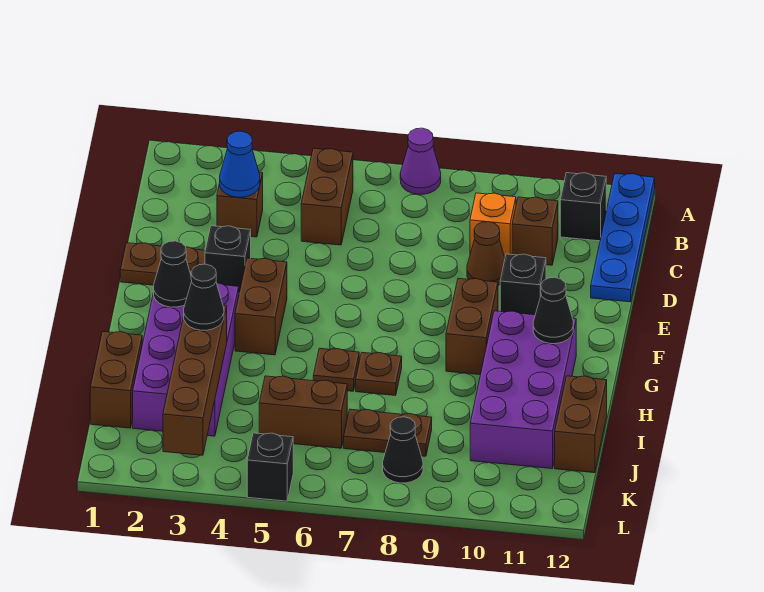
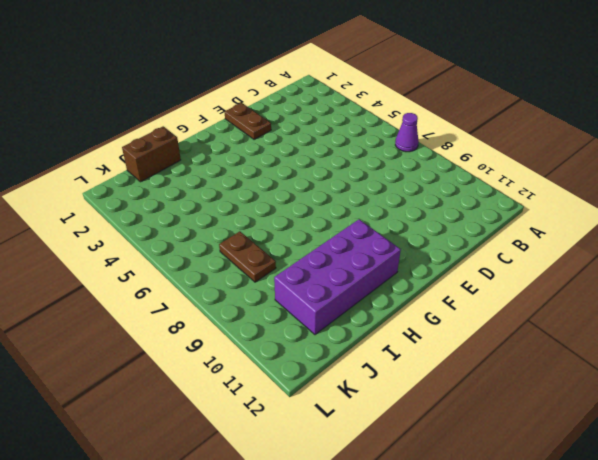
none -> blue 1x4 plate [591,174,655,302]
none -> brown 1x2 brick [301,148,353,245]
none -> black 1x1 brick [560,173,606,241]

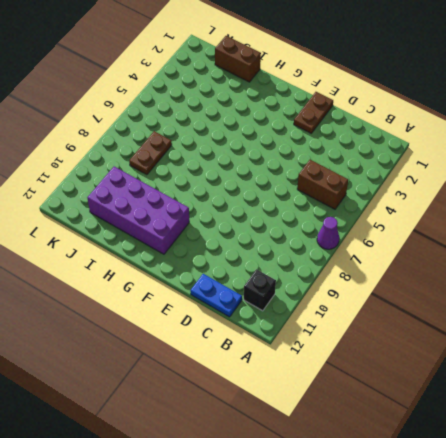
blue 1x2 plate [190,274,242,317] -> blue 1x4 plate [591,174,655,302]
none -> brown 1x1 brick [217,172,263,237]
none -> orange 1x1 brick [470,193,516,257]
none -> brown 1x1 brick [512,197,558,265]

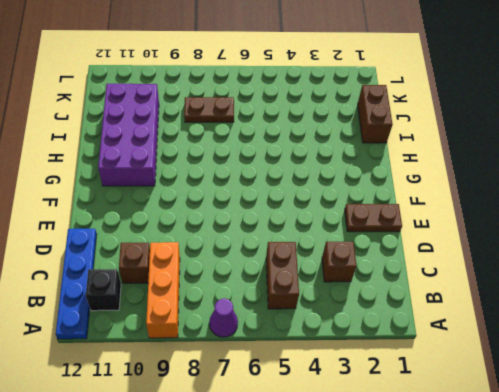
orange 1x3 brick [146,242,180,338] -> orange 1x1 brick [470,193,516,257]
none -> brown 1x1 cone [467,222,505,285]
none -> black 1x1 brick [205,226,251,293]
none -> black 1x1 brick [500,254,546,315]

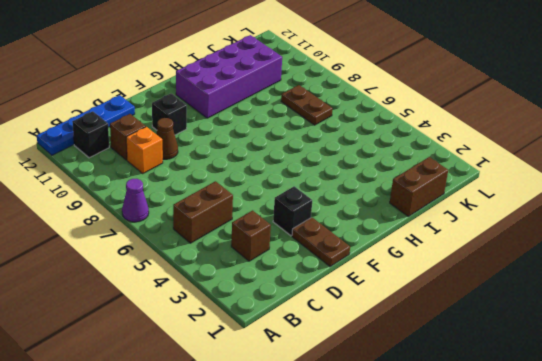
none -> brown 1x2 brick [235,258,287,355]
none -> brown 1x2 brick [446,278,498,375]
none -> purple 2x4 brick [133,283,239,436]

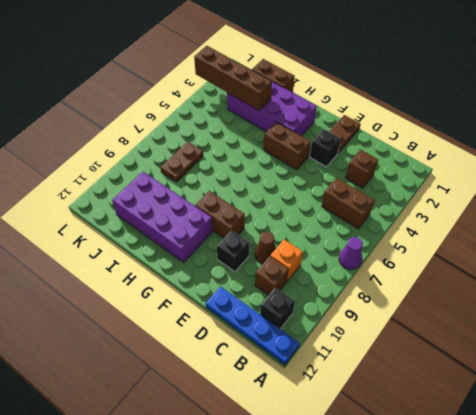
none -> brown 1x1 plate [313,348,359,391]
none -> brown 1x1 plate [356,352,402,396]
none -> brown 1x2 brick [555,376,607,473]

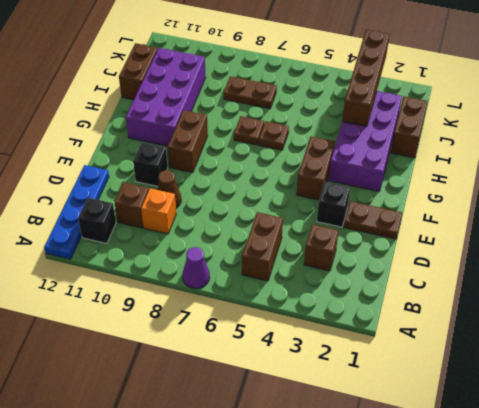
none -> brown 1x2 brick [259,376,347,448]
none -> black 1x1 cone [383,417,423,483]
none -> black 1x1 brick [247,433,293,501]

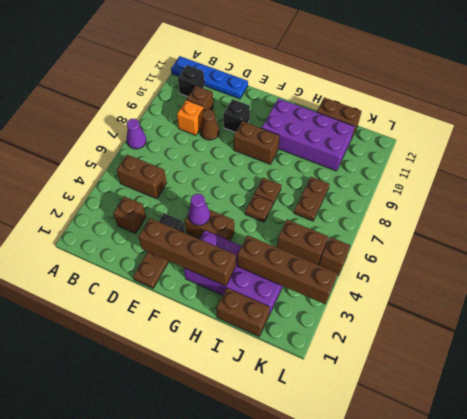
brown 1x4 brick [138,218,236,286] -> black 1x1 cone [154,241,192,307]
purple 1x1 cone [188,194,210,225] -> none
brown 1x2 brick [277,220,328,265] -> brown 1x2 brick turned to [259,376,347,448]
brown 1x1 brick [319,237,350,275] -> black 1x1 brick [247,433,293,501]
none -> black 1x1 cone [383,417,423,483]
none -> blue 1x1 cone [220,131,260,197]
none -> black 1x1 cone [533,277,573,344]

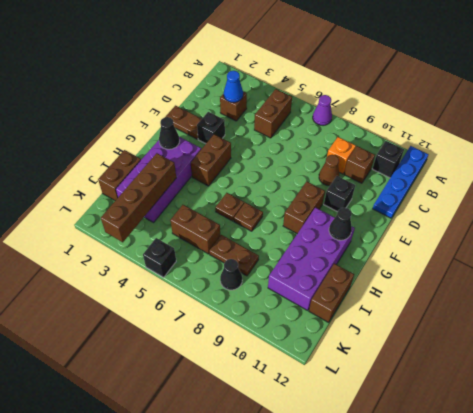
none -> black 1x1 cone [184,264,224,330]

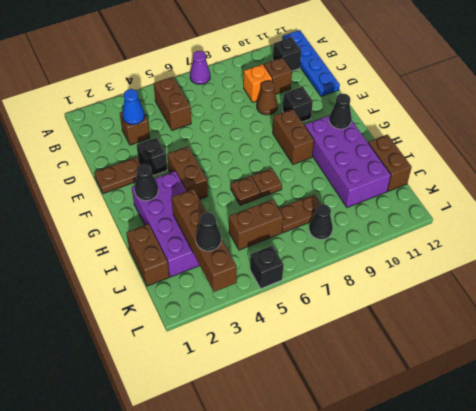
black 1x1 cone [196,212,221,251] -> black 1x1 cone moved to [184,264,224,330]

